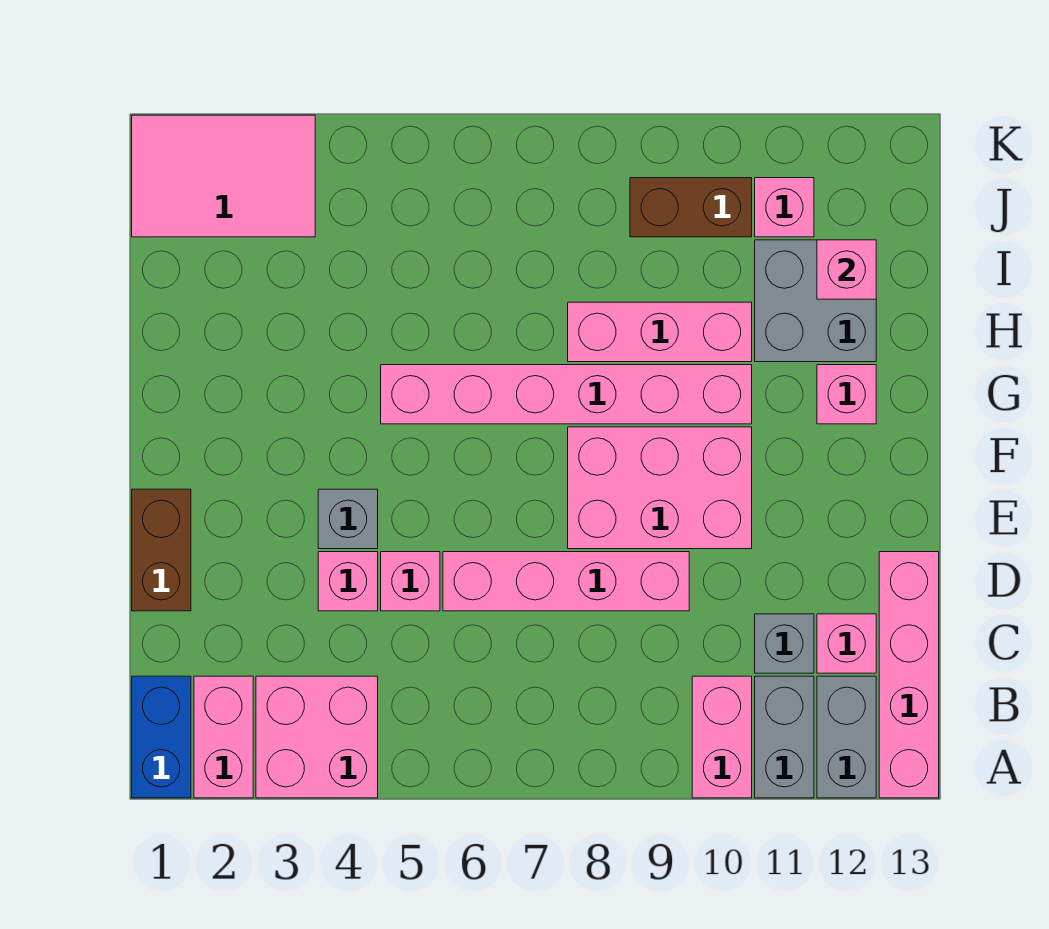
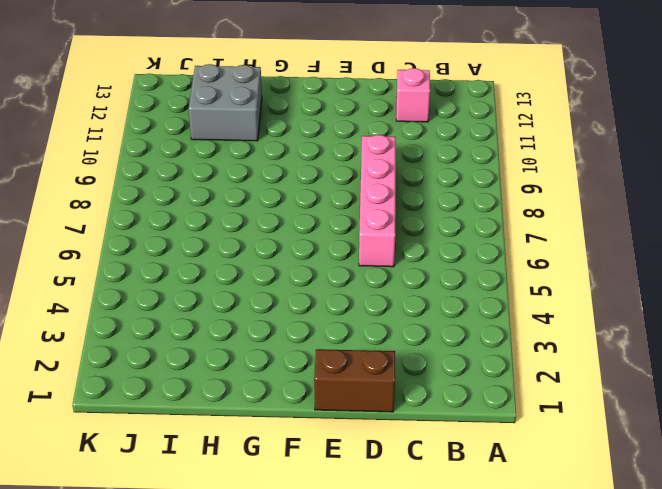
none -> blue 1x2 brick [132,676,191,798]
none -> pink 1x2 brick [194,676,253,798]
none -> pink 2x2 brick [256,676,378,798]

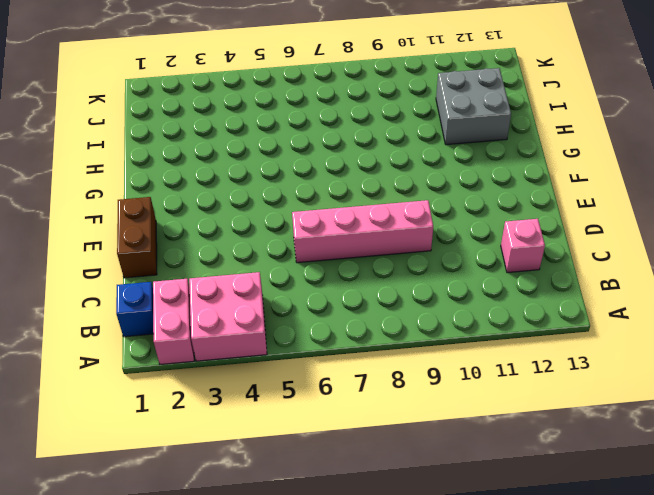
blue 1x1 brick [116,282,154,337] -> blue 1x2 brick [132,676,191,798]
none -> pink 1x2 brick [692,676,752,798]
none -> grey 1x2 brick [755,676,814,798]
none -> grey 1x2 brick [817,676,876,798]

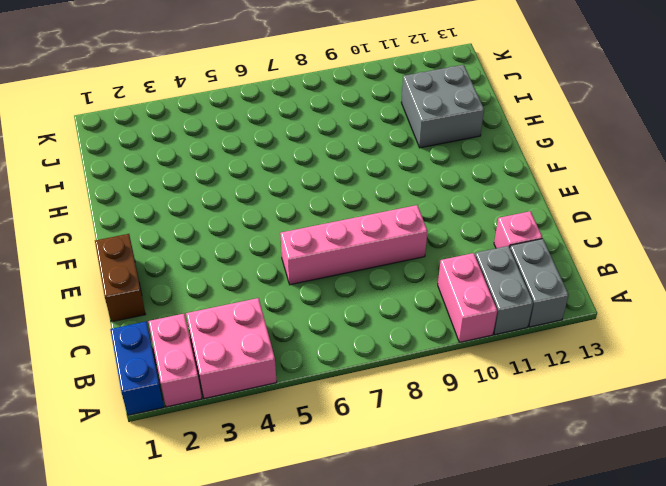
none -> pink 1x4 brick [879,552,939,798]
none -> grey 1x1 brick [755,614,814,673]
none -> pink 1x1 brick [318,552,378,611]

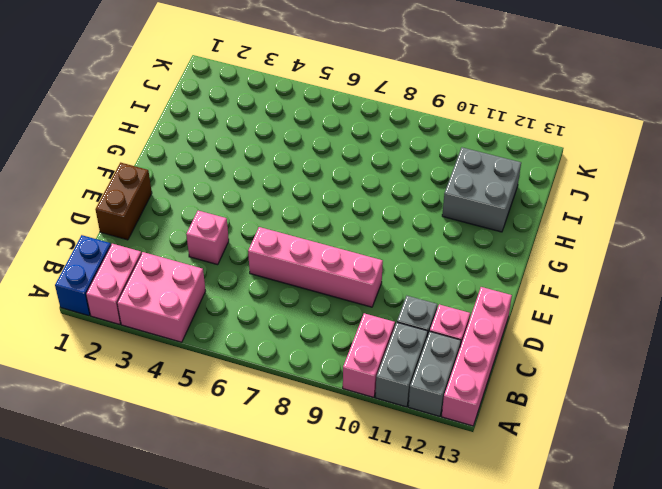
none -> pink 1x1 brick [381,552,440,611]
none -> grey 1x1 brick [318,489,378,549]
none -> pink 2x3 brick [568,427,752,549]

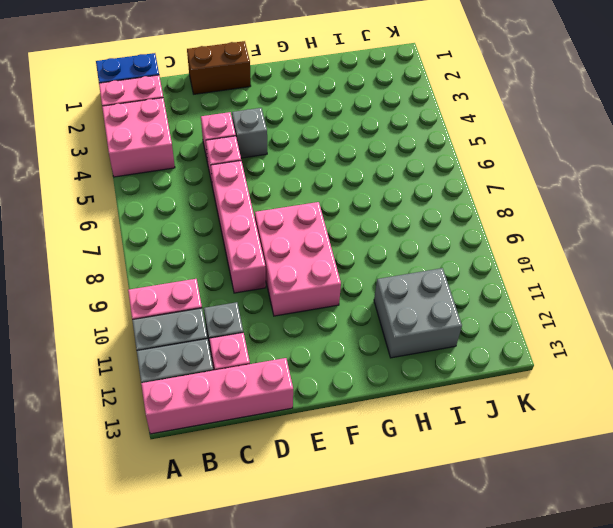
none -> pink 1x6 brick [381,365,752,424]
none -> pink 1x1 brick [817,365,876,424]
none -> pink 1x3 brick [568,302,752,362]

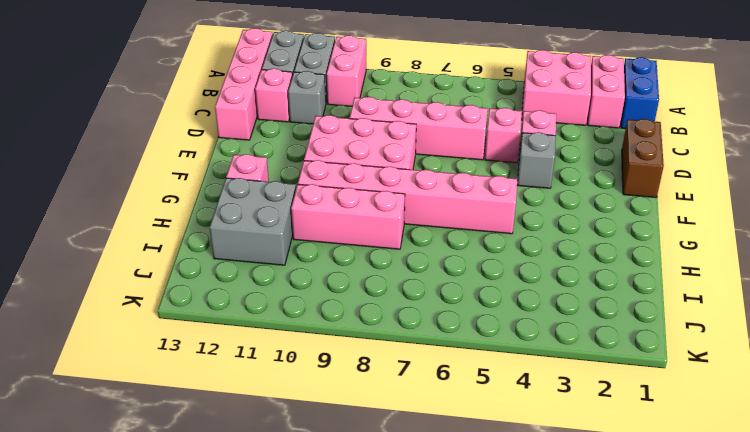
none -> pink 2x3 tile [132,115,315,237]
none -> brown 1x2 brick [630,178,752,237]
none -> pink 1x1 brick [755,178,814,237]

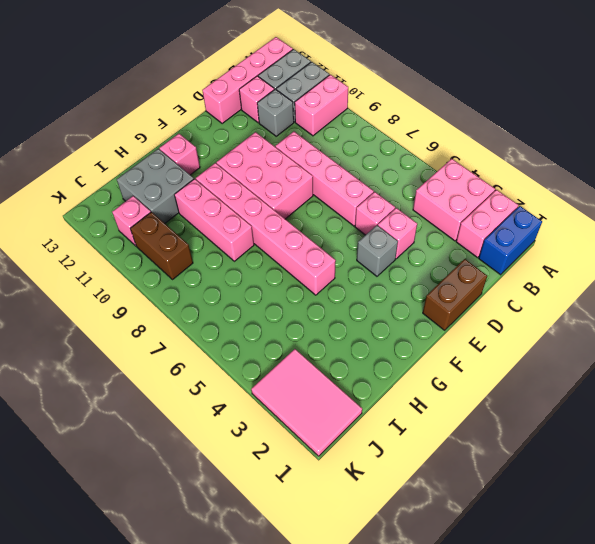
none -> pink 1x1 brick [817,240,876,299]

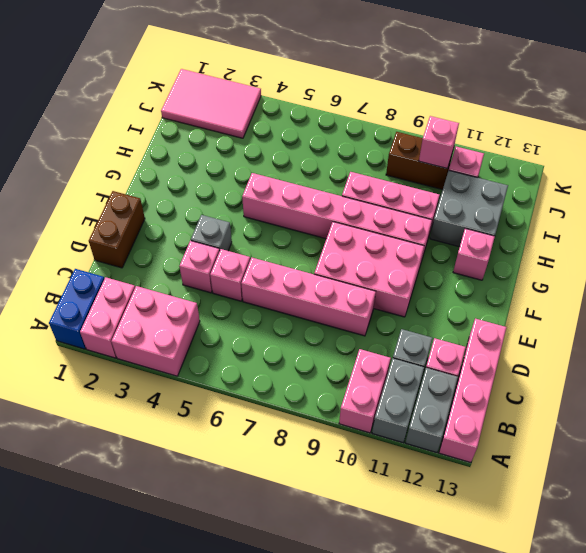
pink 1x1 brick [419,116,459,168] -> pink 1x1 brick moved to [817,240,876,299]

